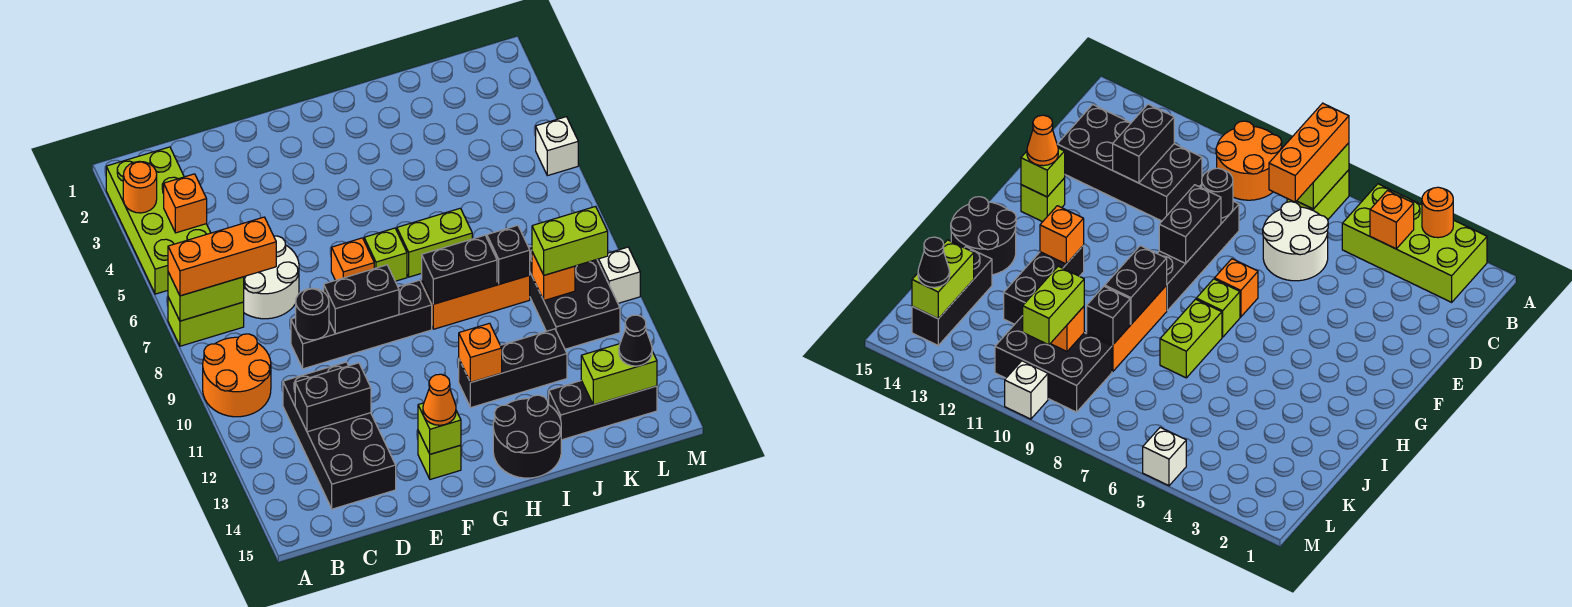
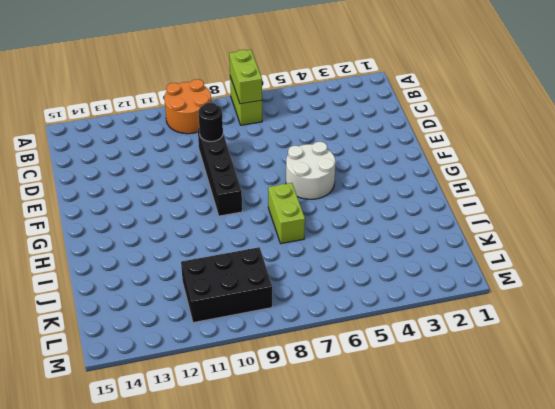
white 2x2 round brick [286,142,336,199] -> white 2x2 round brick moved to [244,236,299,319]
none -> lime 2x4 brick [106,147,211,294]
none -> black 2x4 brick [283,362,396,509]
none -> orange 1x1 brick [331,238,374,280]
none -> lime 1x1 brick [418,431,461,479]

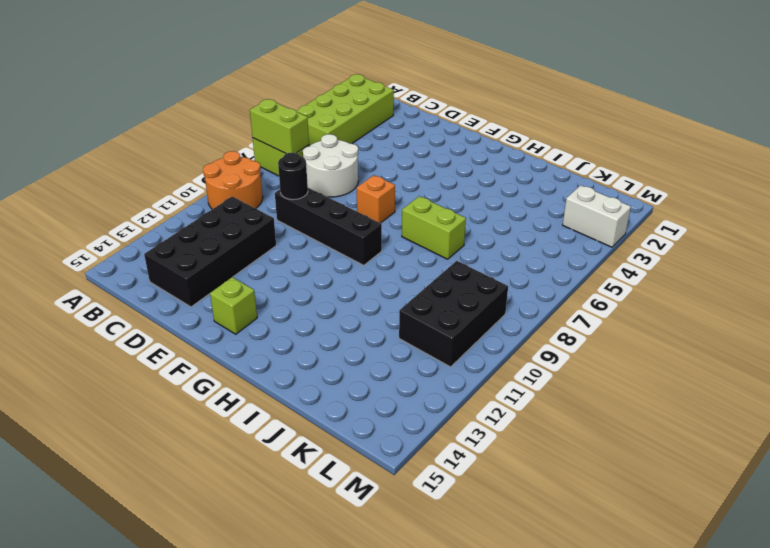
white 1x2 brick [563,185,631,247] -> none
none -> lime 1x1 brick [364,228,407,281]
none -> orange 1x3 brick [422,275,530,329]
none -> black 1x3 brick [459,329,567,407]
none -> black 2x2 round brick [493,395,561,478]

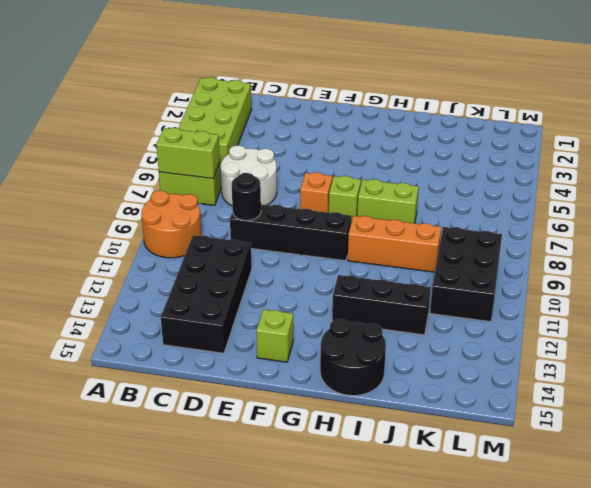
none -> black 1x3 brick [549,381,657,440]
none -> white 1x1 brick [536,117,578,176]
none -> white 1x1 brick [597,247,640,303]
none -> orange 1x1 round brick [123,161,157,213]

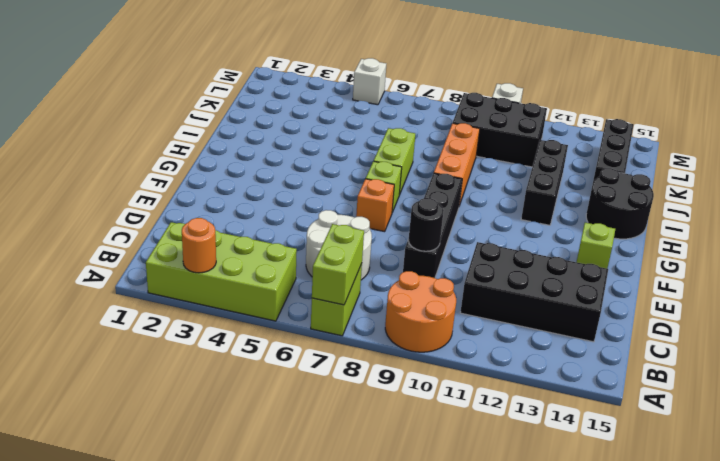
none -> orange 1x1 brick [164,174,207,233]
none -> black 1x2 brick [295,363,371,432]
none -> black 1x2 brick [324,265,399,334]
none -> lime 1x1 brick [418,403,461,454]

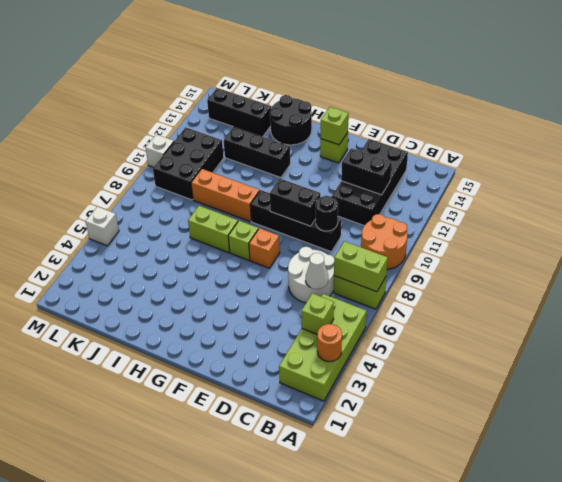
lime 1x1 brick [301,293,334,334] -> orange 1x1 brick [164,174,207,233]
white 1x1 cone [306,253,328,289] -> none
none -> black 1x2 brick [422,235,497,304]
none -> orange 1x1 brick [459,323,502,383]
none -> black 1x1 brick [487,225,530,284]
none -> orange 1x1 brick [532,252,575,300]

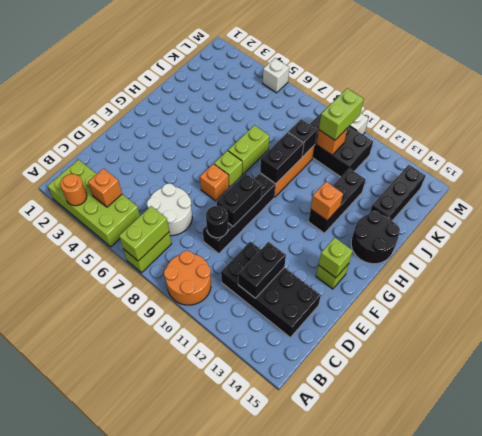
none -> lime 1x2 brick [581,344,657,405]
none -> orange 1x3 brick [168,217,276,296]
none -> orange 1x1 cone [423,374,456,425]
none -> black 1x1 cone [619,315,652,366]

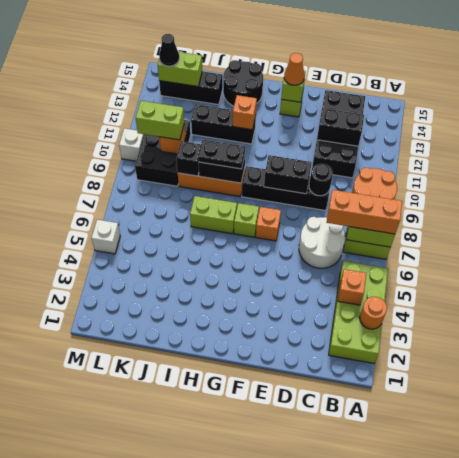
black 1x2 plate [198,140,246,169] -> none

